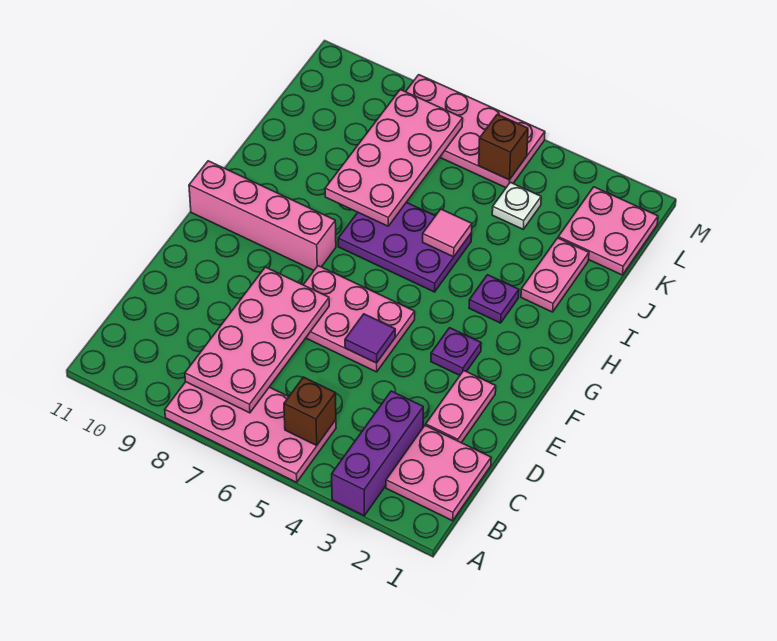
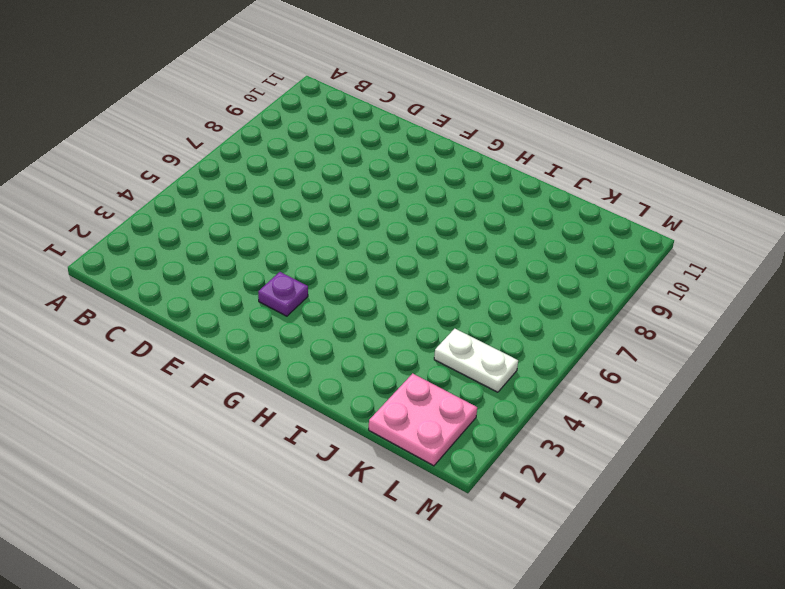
white 1x2 plate [434,329,518,392] -> white 1x1 plate [492,182,541,229]
none -> purple 1x3 brick [332,391,423,516]
none -> pink 2x4 plate [165,382,336,482]
none -> pink 2x2 plate [386,425,491,521]

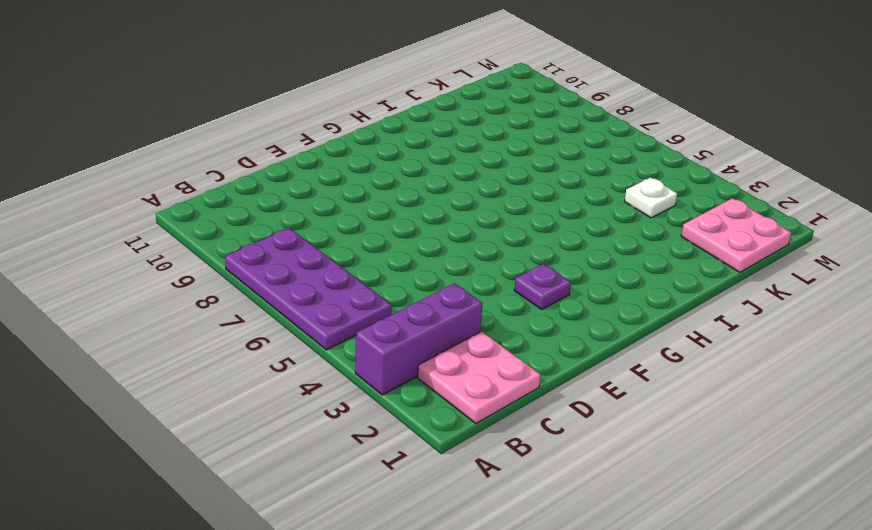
purple 2x4 plate [225,228,392,350] -> pink 2x4 plate [165,382,336,482]
none -> pink 1x2 plate [426,371,496,443]
none -> pink 2x3 plate [304,266,415,372]
none -> pink 1x4 brick [189,161,336,270]

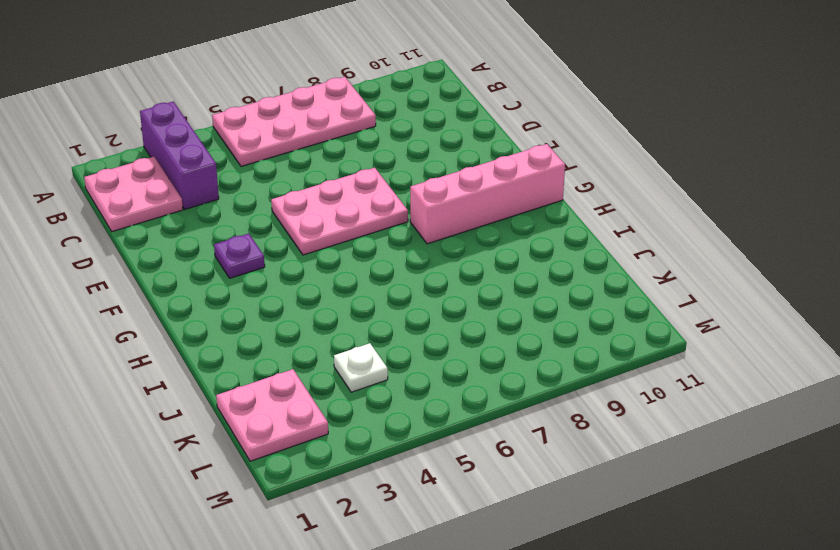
none -> pink 1x2 plate [426,371,496,443]
none -> purple 1x1 plate [469,275,519,323]
none -> purple 2x3 plate [338,202,472,292]

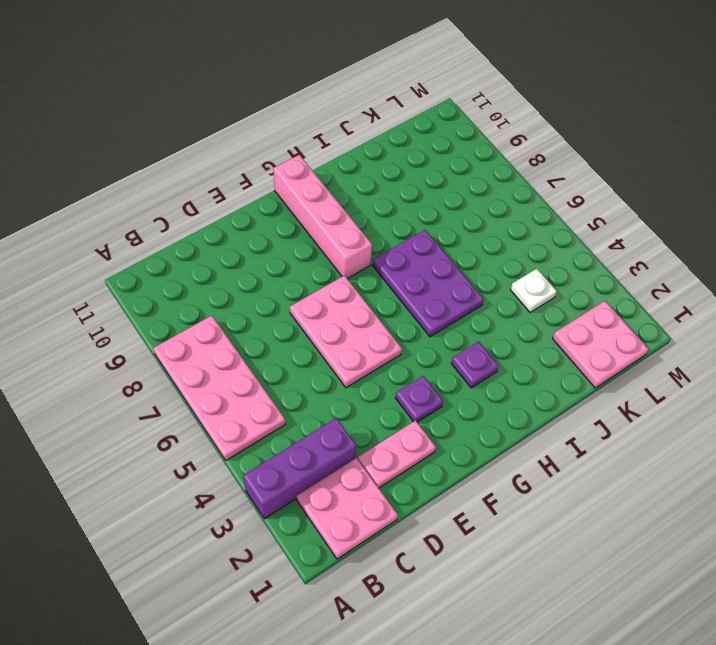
none -> pink 1x2 plate [521,238,589,312]
none -> pink 2x4 plate [406,75,545,188]
none -> brown 1x1 brick [284,377,336,445]

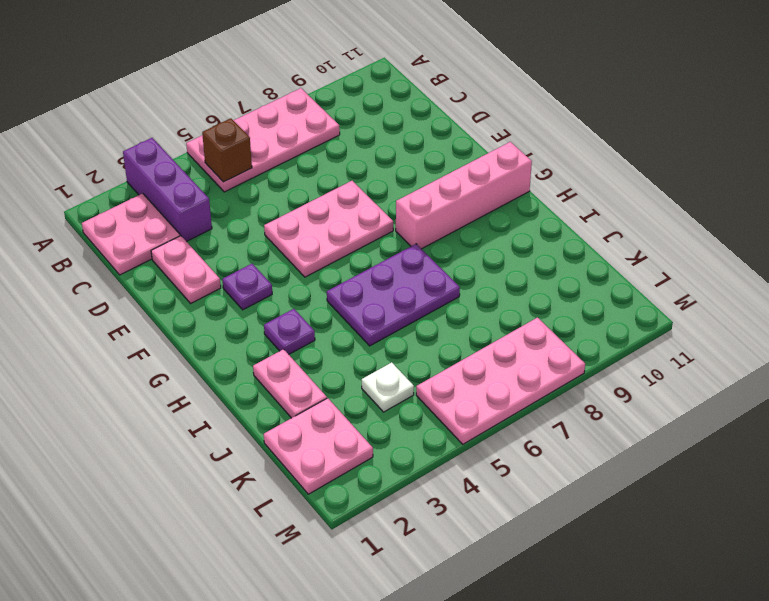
none -> pink 2x4 plate [185,267,329,413]
none -> purple 1x1 tile [345,314,395,363]
none -> pink 1x1 tile [423,209,472,257]

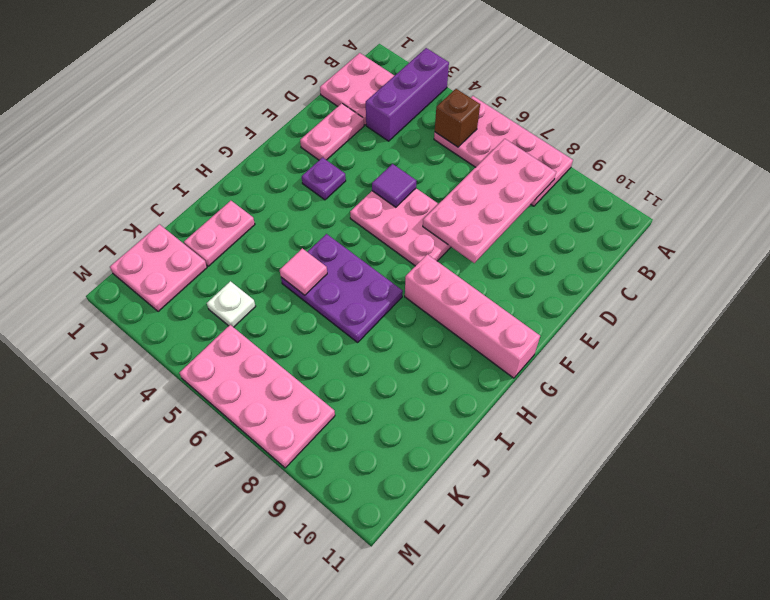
none -> purple 1x1 plate [469,275,519,323]
none -> pink 2x4 plate [325,90,463,226]
none -> brown 1x1 brick [479,114,528,180]

